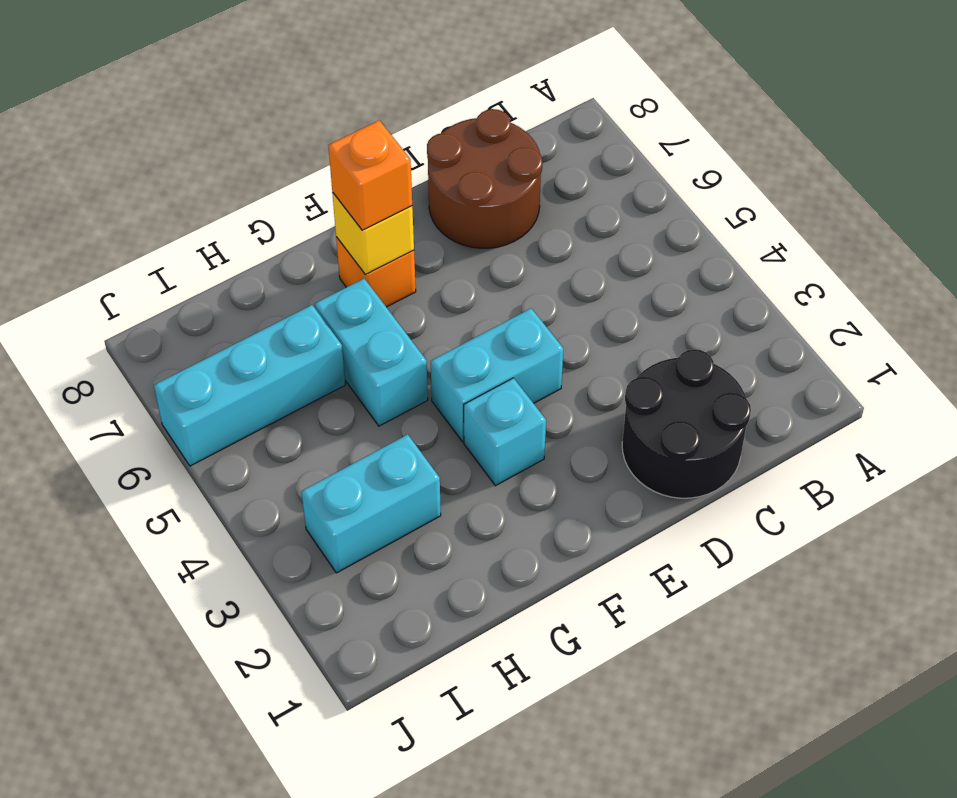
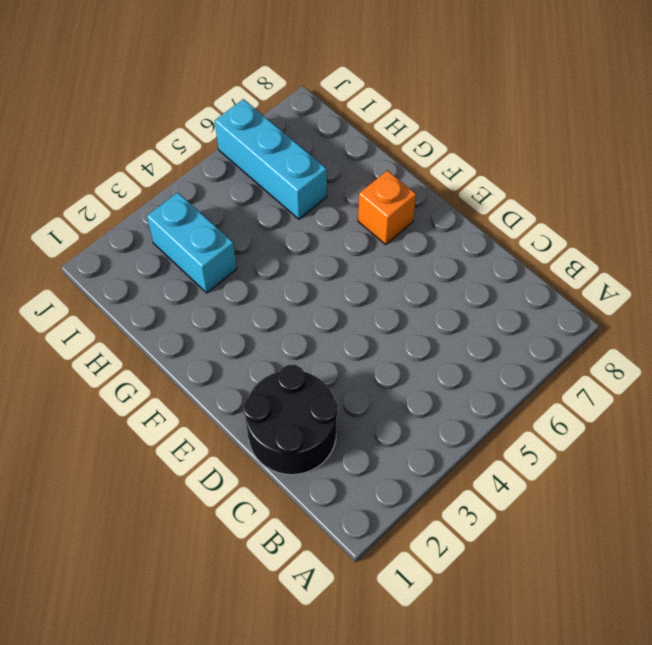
none -> brown 2x2 round brick [427,109,542,248]
none -> cyan 1x2 brick [431,308,563,442]

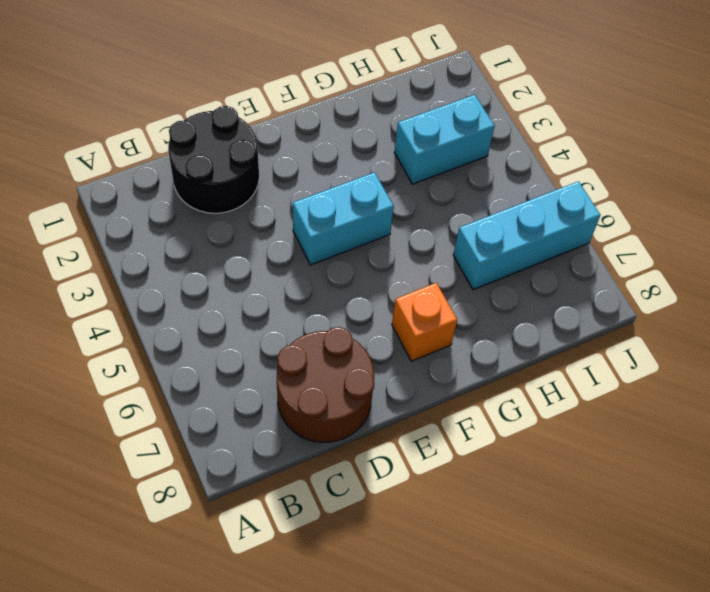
none -> cyan 1x1 brick [464,378,546,486]
none -> cyan 1x2 brick [315,279,428,426]

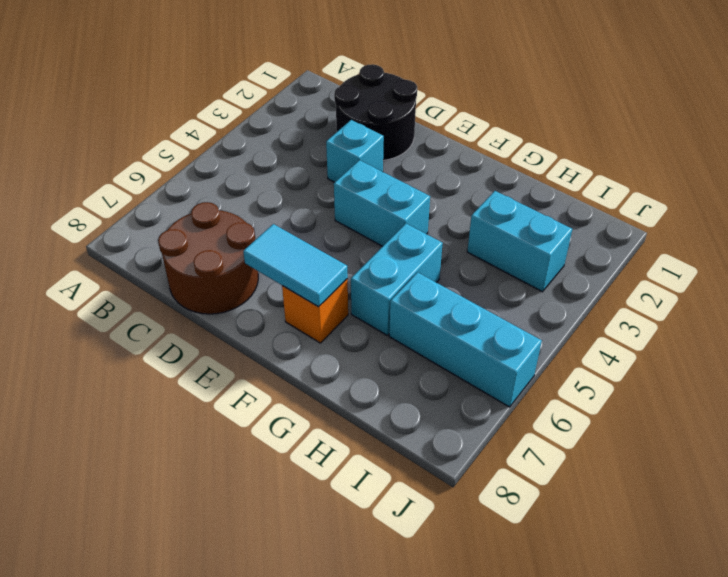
cyan 1x1 brick [326,120,384,182] -> cyan 1x1 brick moved to [464,378,546,486]
cyan 1x2 tile [243,224,348,307] -> yellow 1x1 brick [332,192,414,275]
none -> orange 1x1 brick [328,120,412,230]

